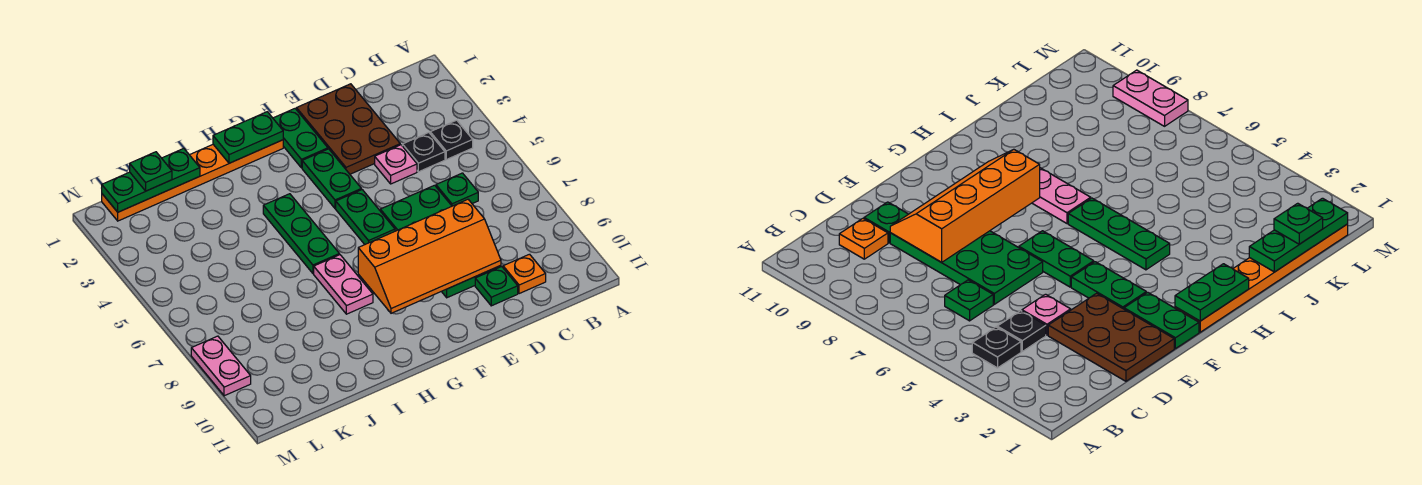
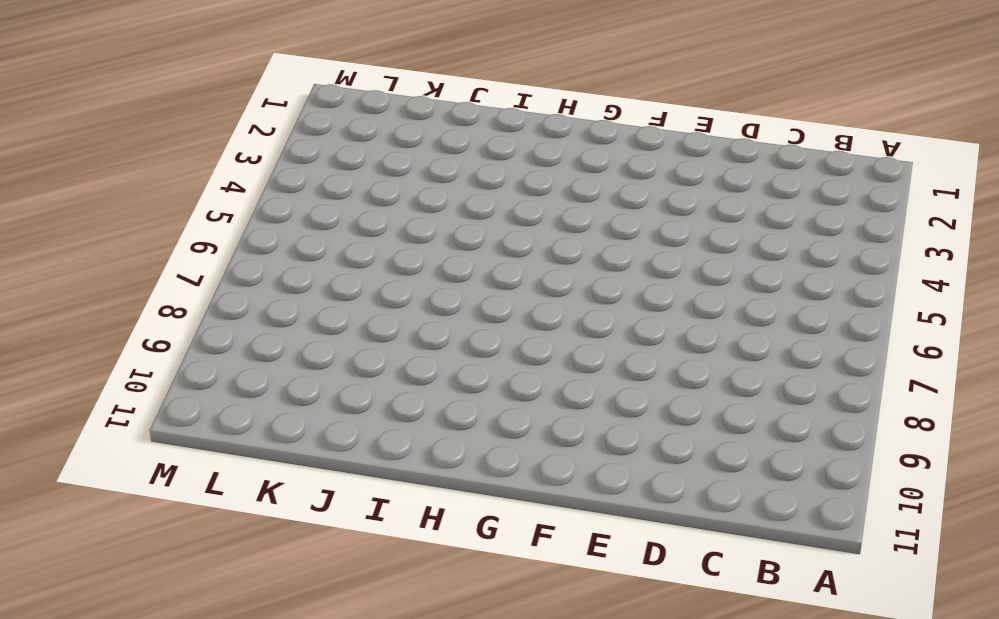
none -> black 1x1 plate [430,120,473,159]
none -> black 1x1 plate [402,133,445,172]
none -> green 1x1 plate [436,173,478,206]

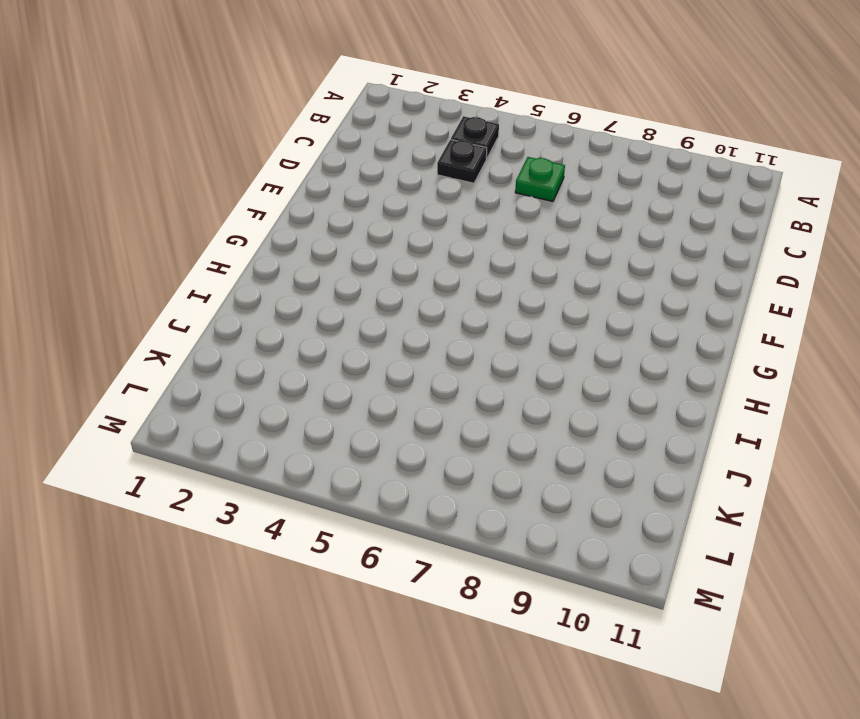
none -> orange 1x1 plate [503,254,546,294]
none -> brown 2x3 plate [296,84,400,174]
none -> pink 1x1 plate [375,145,417,184]

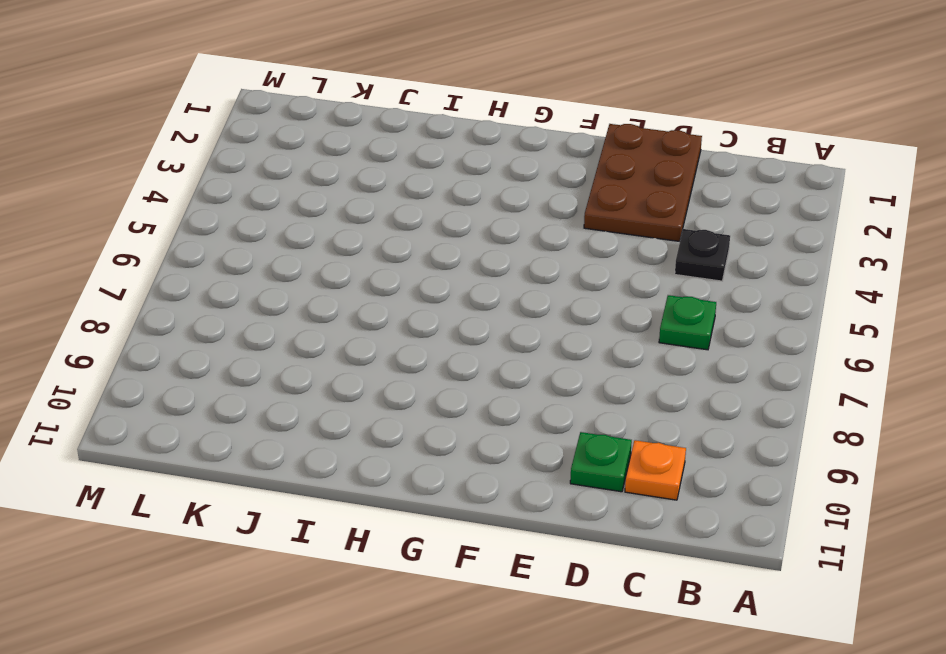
none -> black 1x1 plate [430,120,473,159]
none -> pink 1x1 plate [375,145,417,184]
none -> green 2x4 plate [380,185,501,298]

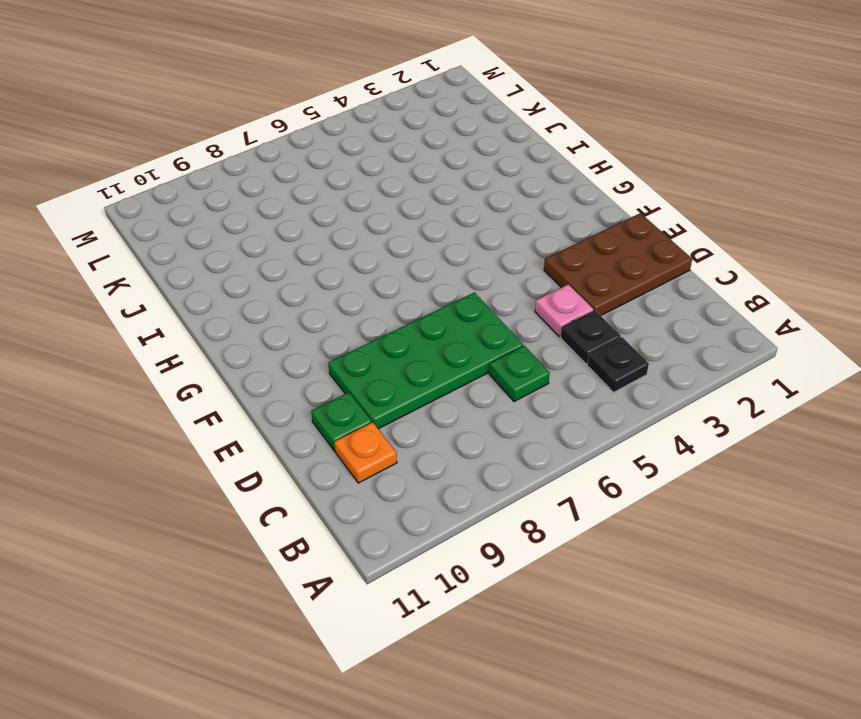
none -> green 1x2 plate [273,109,328,168]
none -> green 1x2 plate [302,149,361,208]
none -> green 1x2 plate [336,190,395,244]

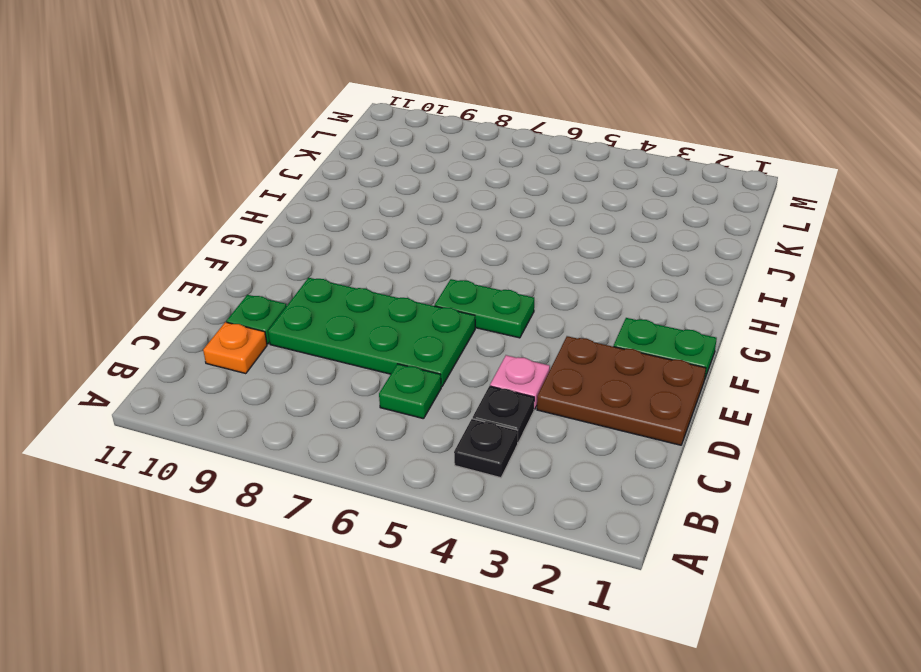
none -> green 1x2 plate [302,149,361,208]
none -> orange 1x6 plate [102,140,283,221]
none -> green 1x3 plate [263,194,339,274]

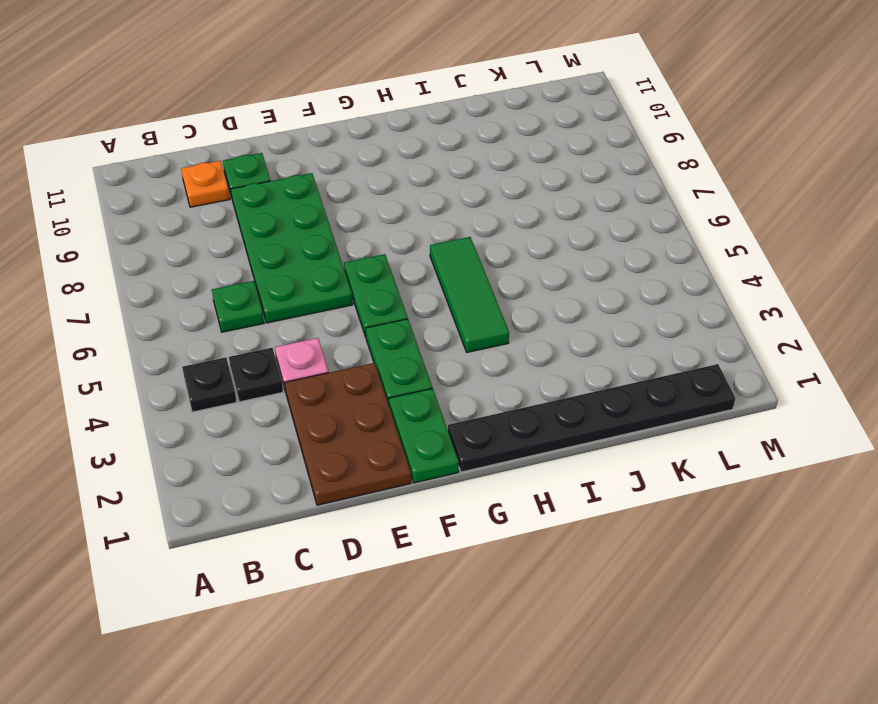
black 1x6 plate [448,364,735,472] -> orange 1x6 plate [102,140,283,221]
green 1x3 tile [430,237,509,352] -> green 1x3 plate [263,194,339,274]
none -> pink 1x2 plate [314,255,373,314]
none -> pink 1x2 plate [191,336,251,396]
none -> orange 2x4 slope [358,199,501,313]

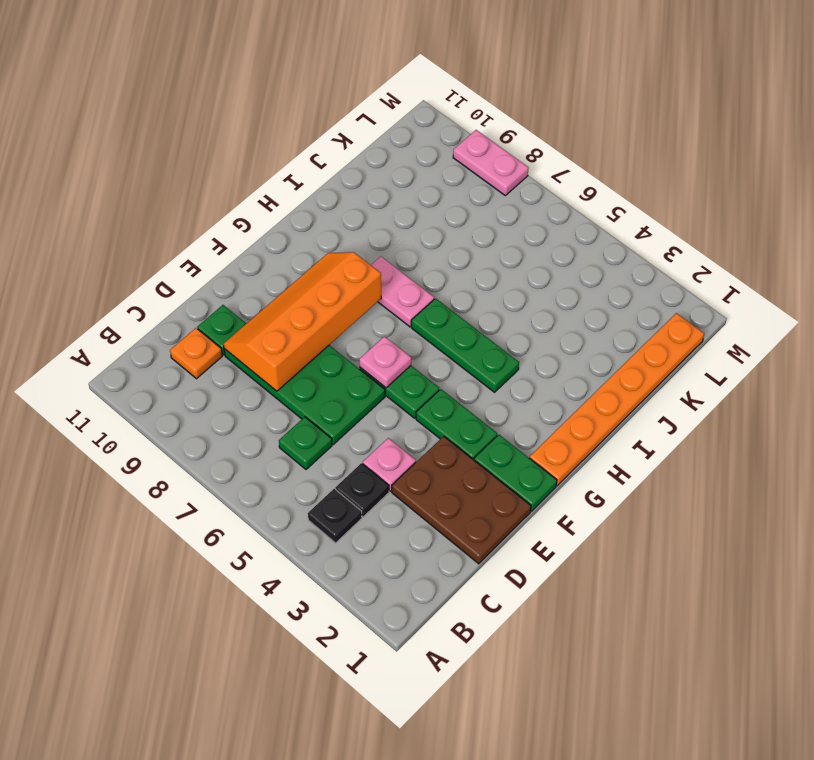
pink 1x1 plate [359,336,411,388] -> none
none -> green 1x2 plate [213,112,283,163]
none -> green 1x3 plate [102,148,200,212]
none -> green 1x1 plate [130,152,172,191]

